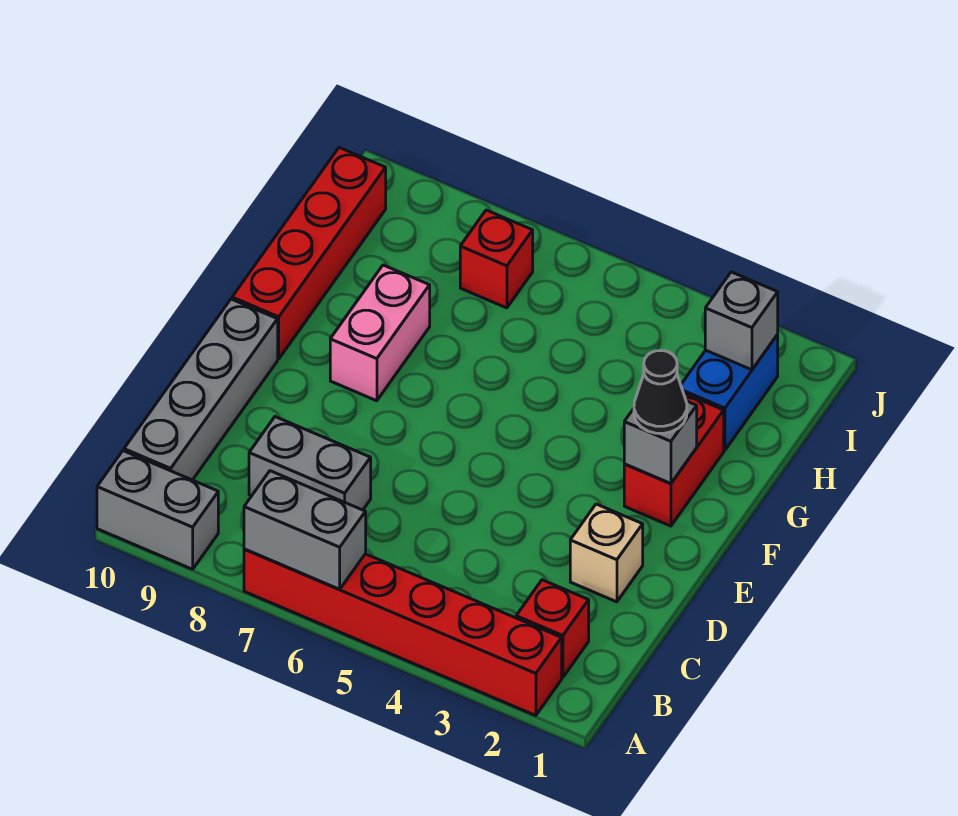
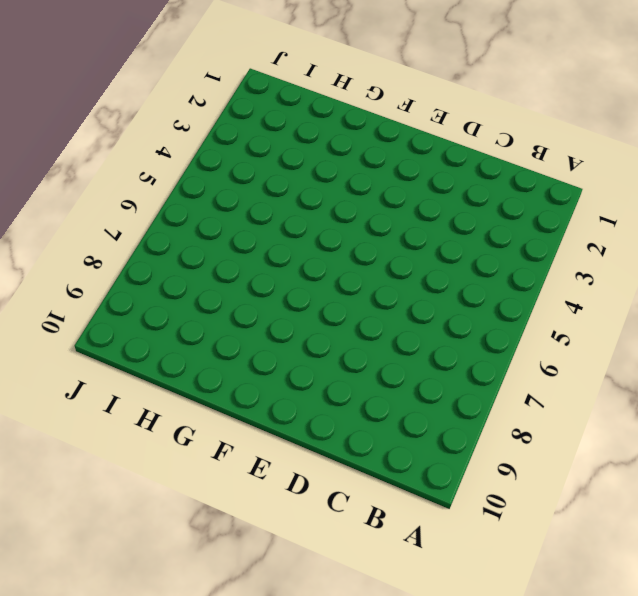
none -> red 1x6 brick [244,549,562,716]
none -> grey 1x2 brick [97,451,218,569]
none -> red 1x1 brick [516,580,589,678]

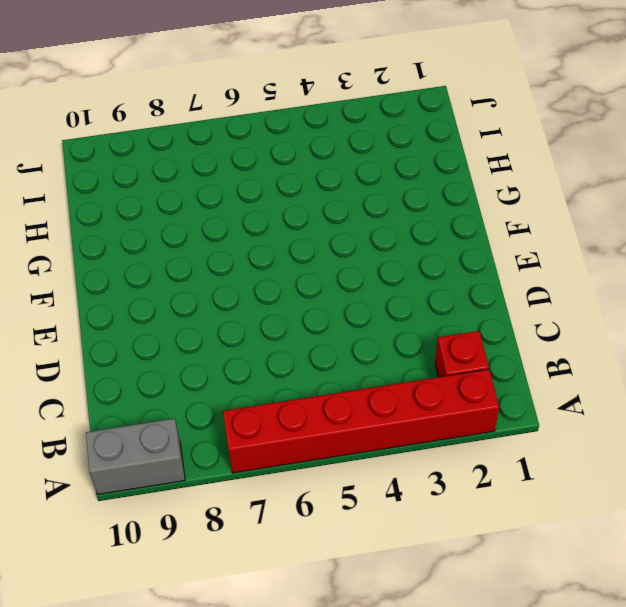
none -> grey 1x4 brick [124,299,278,480]
none -> grey 1x2 brick [249,417,371,510]
none -> tan 1x1 brick [570,504,643,602]

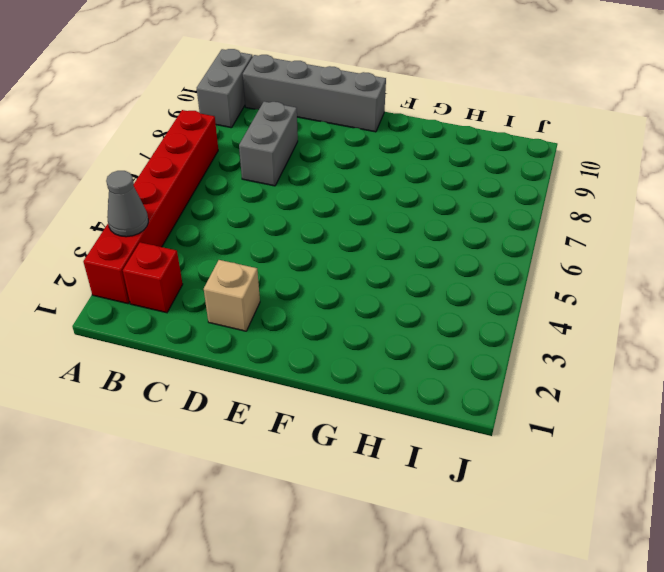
grey 1x1 cone [106,171,148,237] -> none
none -> red 1x2 brick [624,393,724,526]
none -> pink 1x2 brick [330,265,430,401]
none -> red 1x4 brick [232,148,386,359]

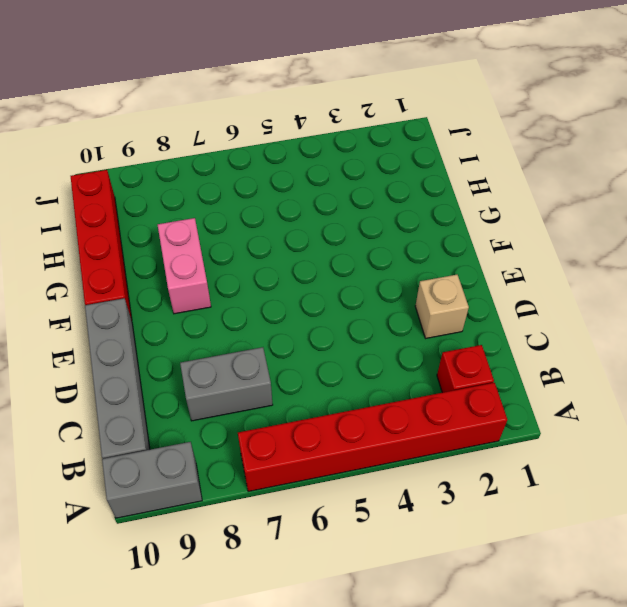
none -> red 1x2 brick [624,393,724,526]
none -> blue 1x2 brick [681,335,778,450]
none -> red 1x1 brick [460,210,533,308]

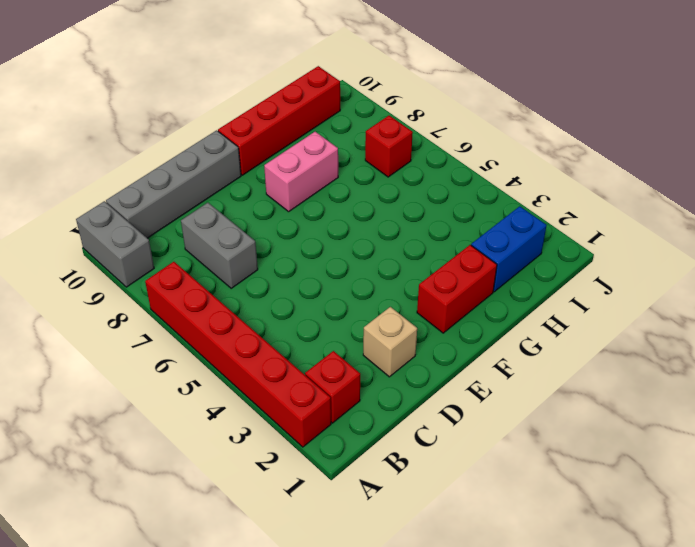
none -> grey 1x2 brick [244,471,366,589]
none -> grey 1x1 brick [624,401,697,483]
none -> grey 1x1 brick [705,272,778,370]

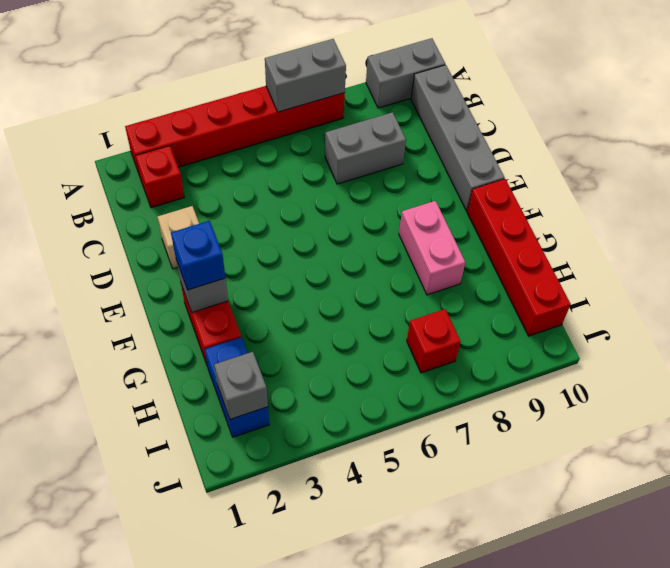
blue 1x1 brick [171,221,225,290] -> black 1x1 cone [634,351,687,433]

